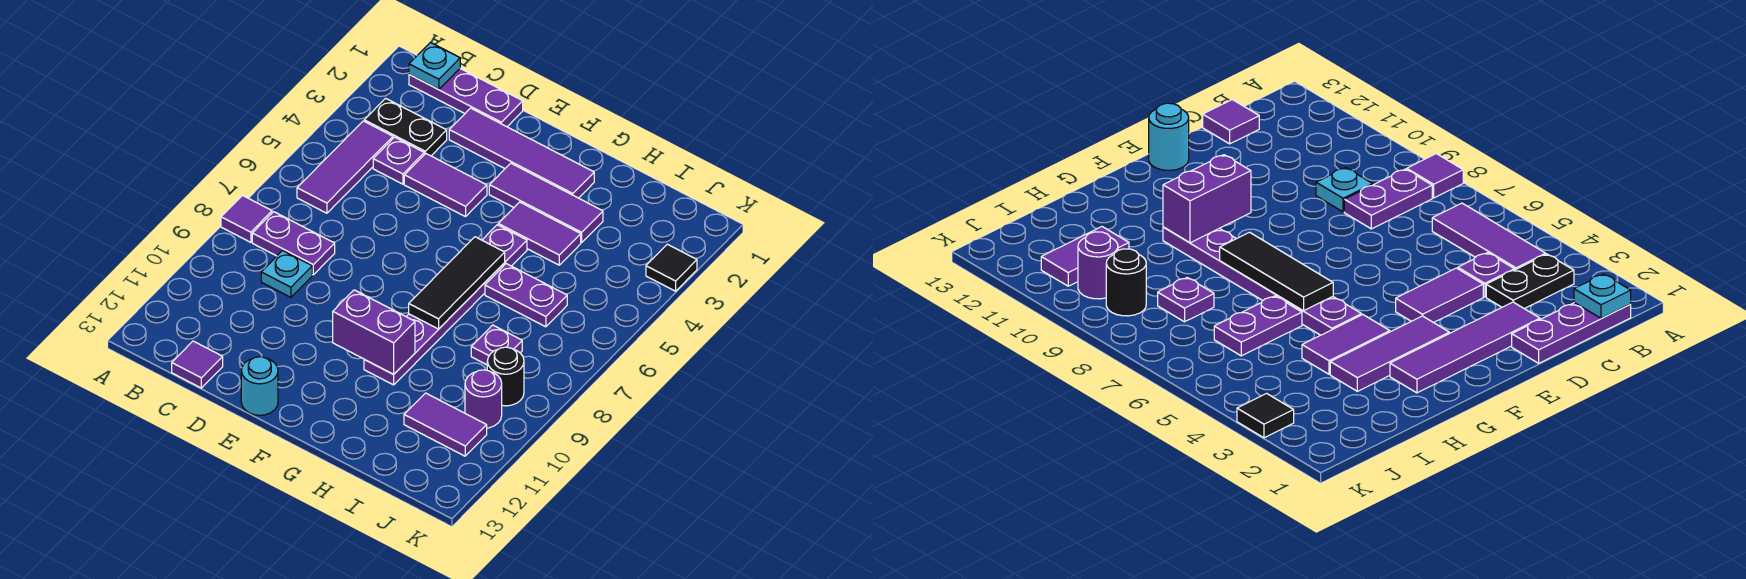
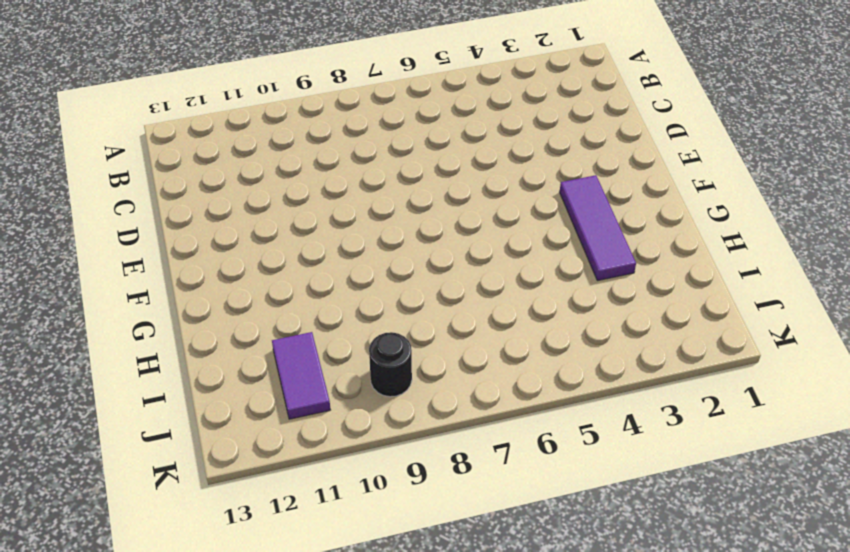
none -> purple 1x1 tile [221,195,272,242]
none -> purple 1x3 plate [409,69,523,127]
none -> black 1x2 plate [364,98,447,156]

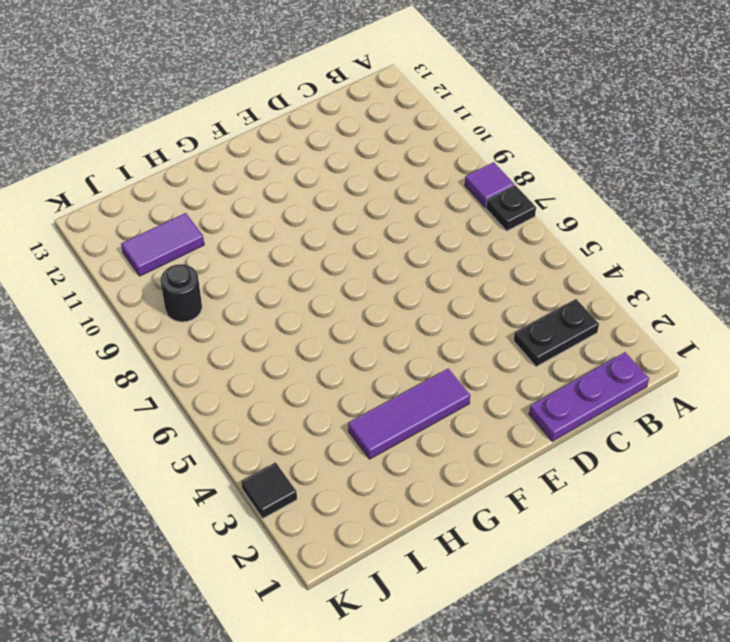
black 1x1 plate [486,185,536,231] -> none
none -> purple 1x3 tile [297,121,393,213]
none -> purple 1x2 plate [252,212,335,275]
none -> purple 1x1 plate [373,137,424,184]

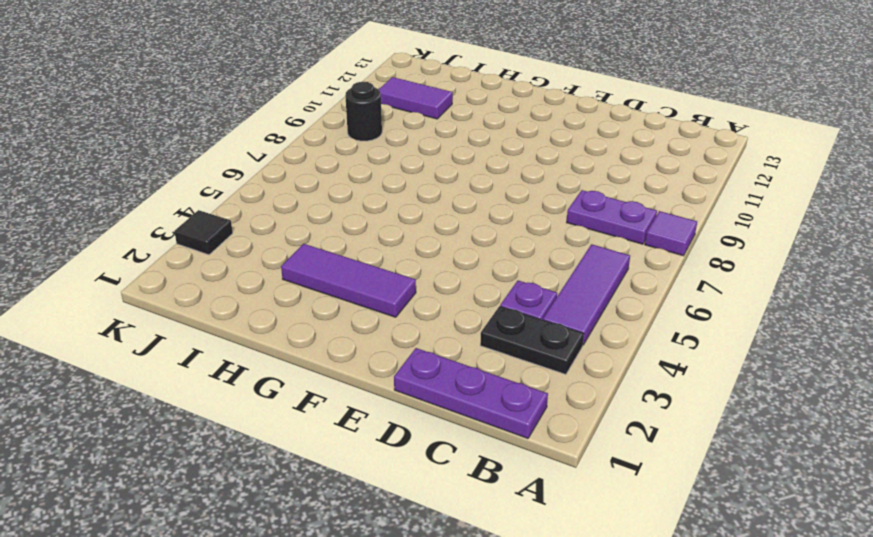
none -> cyan 1x1 plate [261,250,312,297]
none -> purple 1x1 tile [172,341,223,388]
none -> purple 1x4 tile [449,108,594,198]

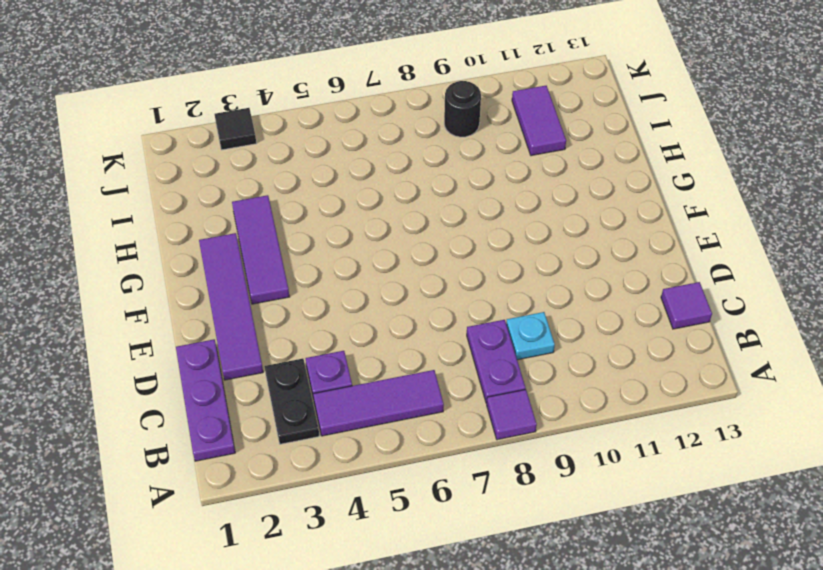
none -> purple 1x2 tile [404,154,487,217]
none -> cyan 1x1 round brick [241,357,278,415]
none -> purple 1x2 tile [498,202,581,265]

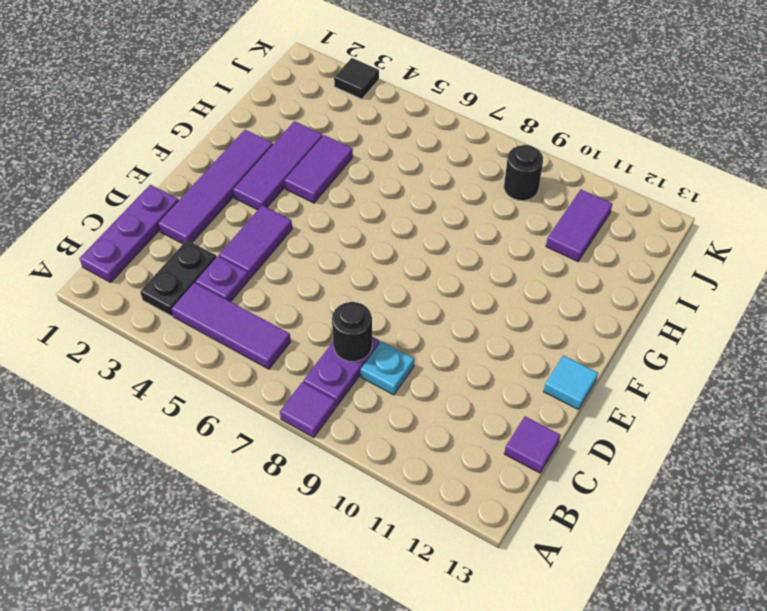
black 1x1 round brick [332,302,372,362] -> none
cyan 1x1 tile [544,355,598,410] -> cyan 1x1 round brick [241,357,278,415]
none -> purple 1x6 plate [364,225,527,385]
none -> purple 1x2 plate [485,264,567,327]
none -> purple 1x1 plate [471,325,522,365]

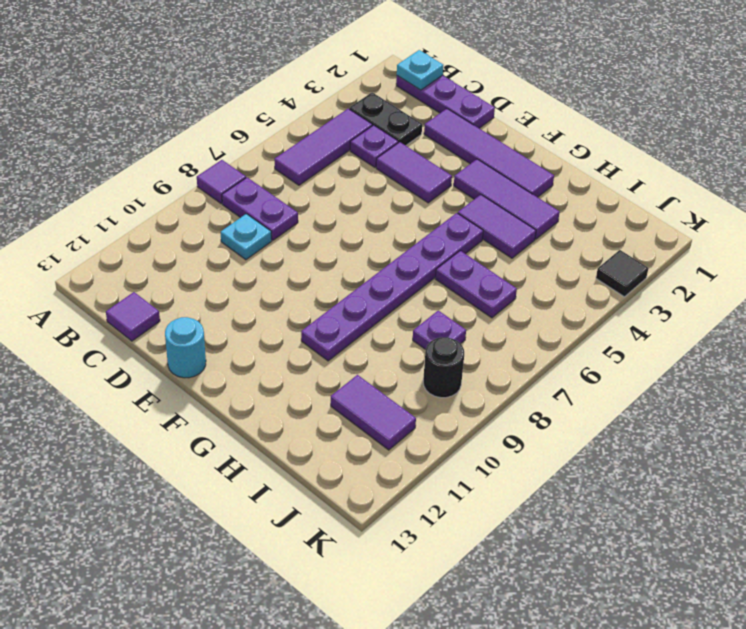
none -> purple 1x1 round brick [465,370,502,428]
none -> purple 1x2 brick [333,290,415,374]
none -> black 1x3 tile [409,237,505,329]

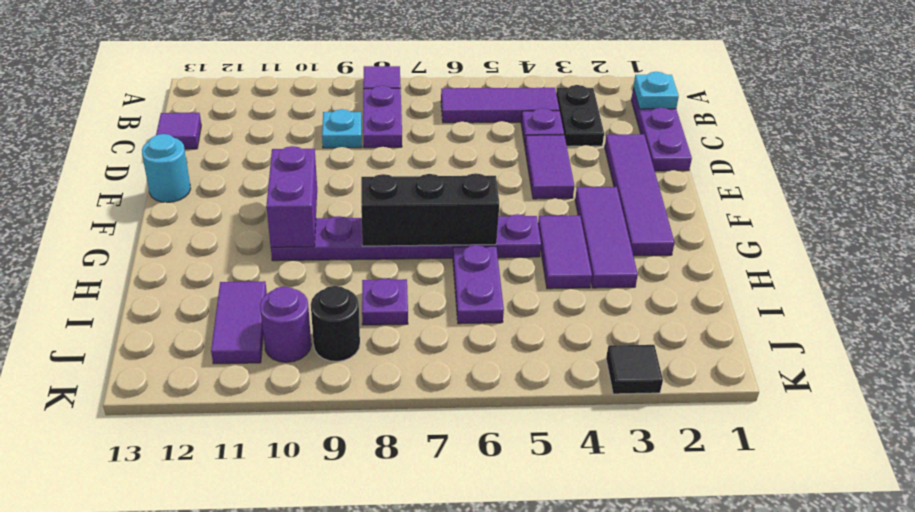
black 1x3 brick [361,173,499,246] -> black 1x3 tile [409,237,505,329]

